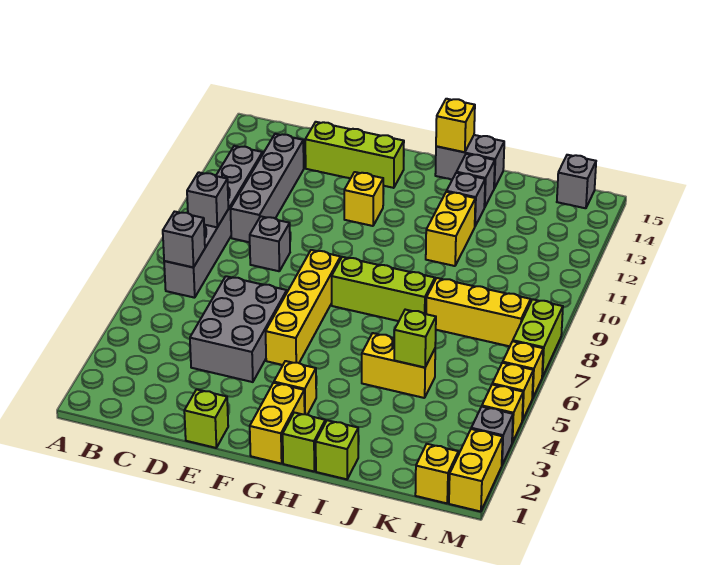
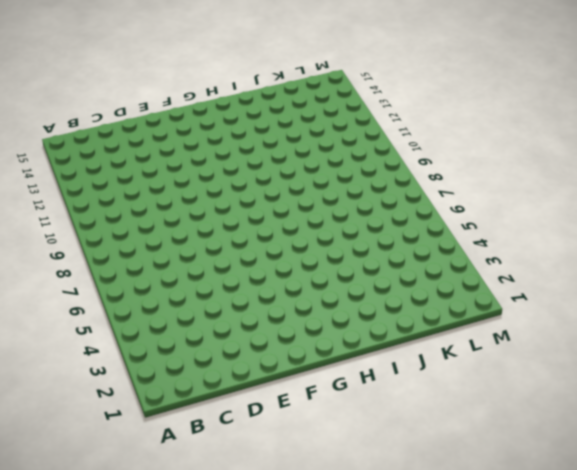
none -> grey 1x6 brick [164,146,263,298]
none -> grey 1x4 brick [230,134,304,242]
none -> grey 2x3 brick [190,276,287,382]
none -> grey 1x1 brick [250,216,290,271]

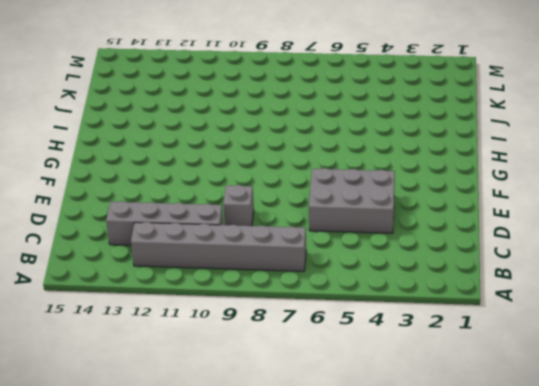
none -> lime 1x3 brick [305,122,404,188]
none -> lime 1x1 brick [184,389,228,448]
none -> yellow 1x4 brick [266,250,341,365]
none -> yellow 1x1 brick [344,172,383,226]

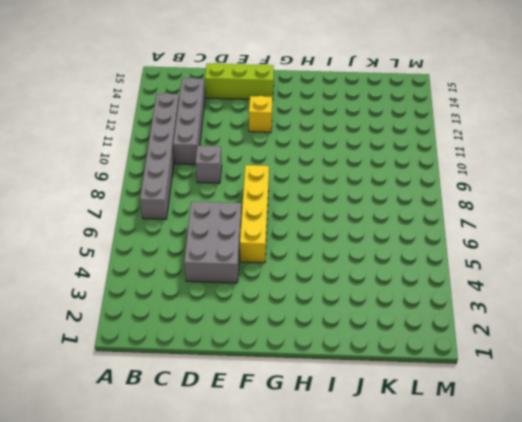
none -> lime 1x1 brick [184,389,228,448]
none -> yellow 1x2 brick [250,383,305,464]
none -> yellow 1x1 brick [274,361,316,415]
none -> lime 1x3 brick [332,257,435,321]

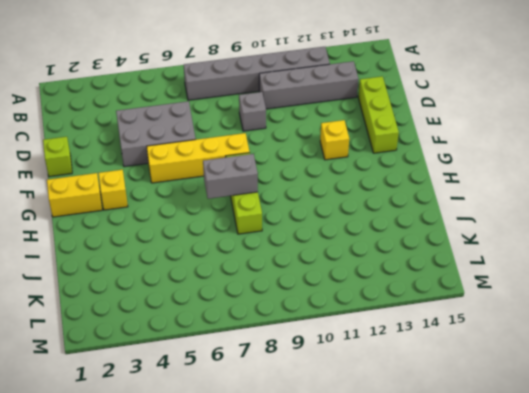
grey 1x2 brick [203,154,258,199] -> grey 1x2 brick turned to [435,135,504,188]
none -> lime 1x1 brick [283,413,325,471]
none -> lime 1x1 brick [316,420,358,479]
none -> yellow 1x2 brick [362,333,435,398]
none -> yellow 1x2 brick [426,192,475,266]

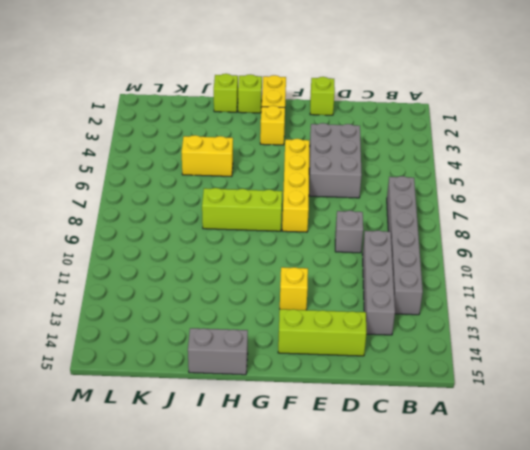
none -> yellow 1x2 brick [426,192,475,266]
none -> grey 1x1 brick [447,173,485,226]
none -> grey 1x1 brick [457,154,495,207]
none -> yellow 1x3 brick [426,278,531,346]

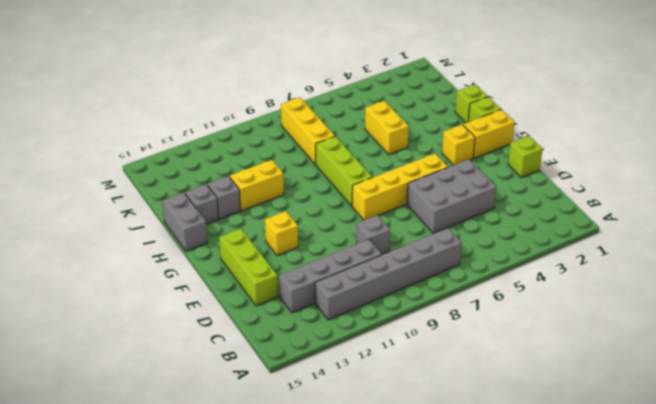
none -> yellow 1x1 brick [415,444,458,503]
none -> grey 1x1 brick [557,155,596,208]
none -> yellow 1x2 brick [449,429,503,512]
none -> grey 1x1 brick [471,407,513,465]

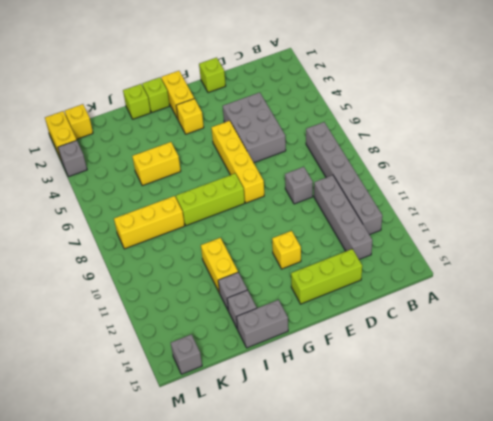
none -> yellow 1x1 brick [482,385,523,443]
none -> yellow 1x1 brick [492,363,533,421]
none -> yellow 1x1 brick [503,341,543,399]
none -> lime 1x2 brick [513,299,563,377]

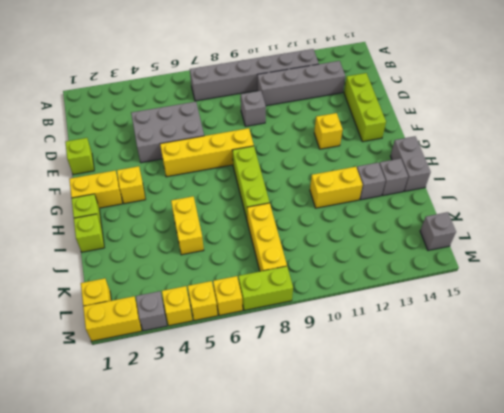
none -> grey 1x1 brick [163,212,205,267]
none -> grey 1x1 brick [187,172,228,227]
none -> yellow 1x1 brick [436,99,475,152]
none -> lime 1x1 brick [394,310,436,368]

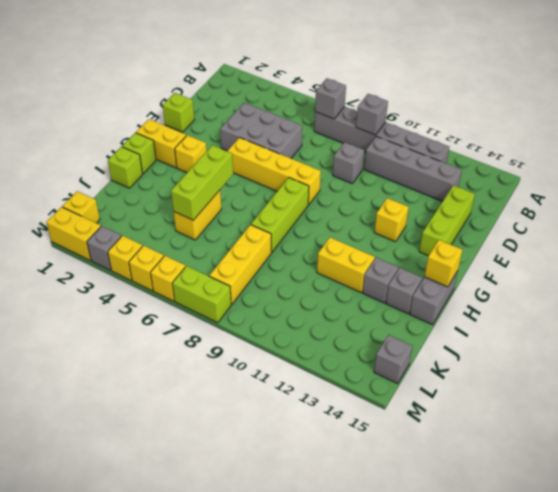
lime 1x3 brick [171,145,233,220] -> lime 1x1 brick [394,310,436,368]

